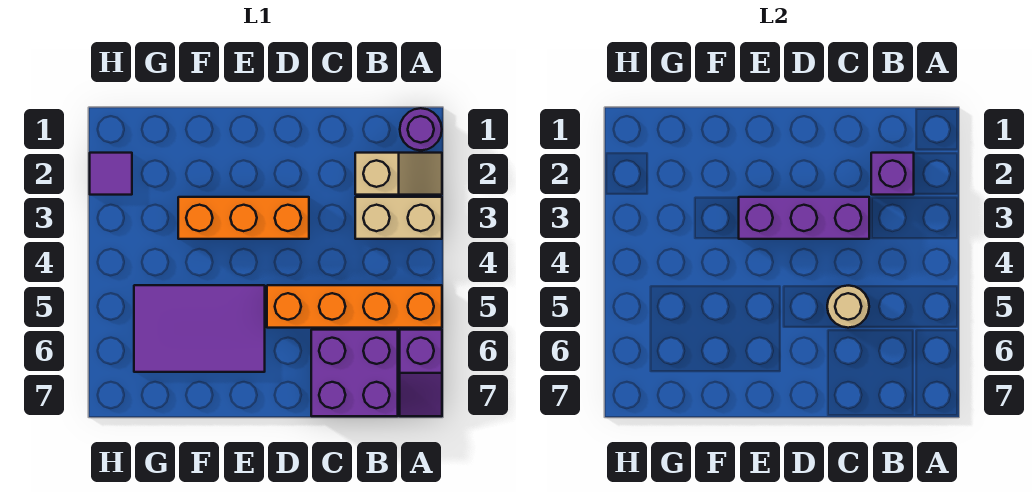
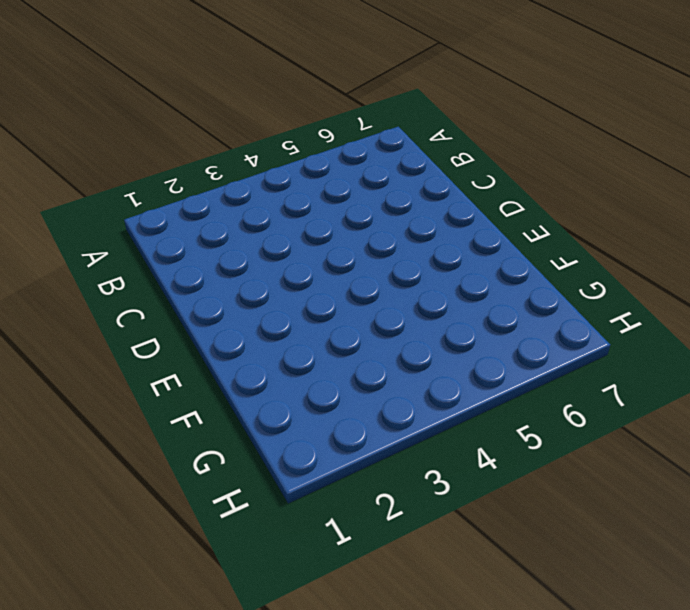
none -> purple 1x1 round brick [400,108,442,150]
none -> tan 1x2 slope [355,153,442,195]
none -> tan 1x2 brick [355,197,442,239]

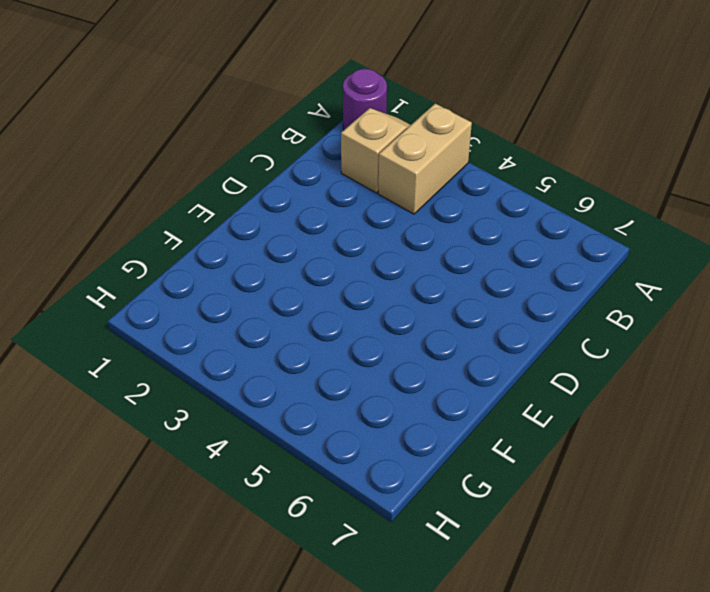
none -> orange 1x4 brick [267,285,442,328]
none -> purple 1x2 slope [400,330,442,416]
none -> purple 2x2 brick [311,330,398,416]

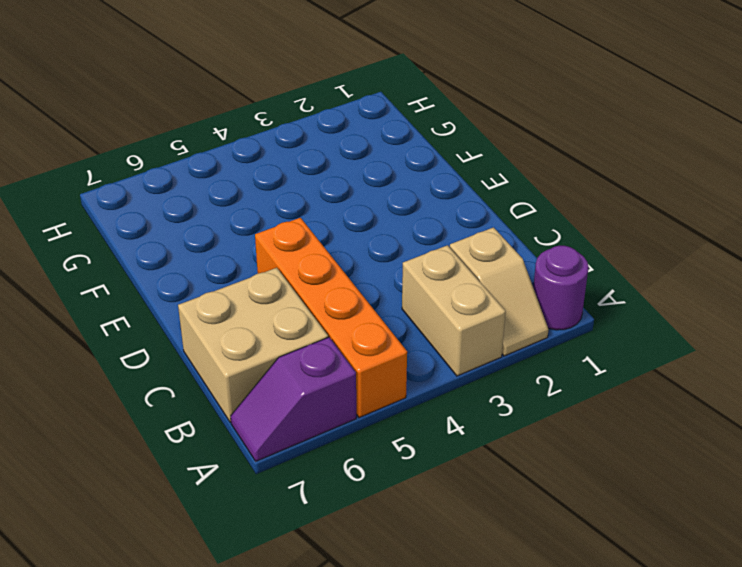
tan 2x2 brick [178,268,328,422] -> purple 2x2 brick [311,330,398,416]
none -> orange 1x3 brick [178,197,309,239]
none -> purple 2x3 tile [134,285,265,372]
none -> purple 1x1 tile [90,153,132,195]

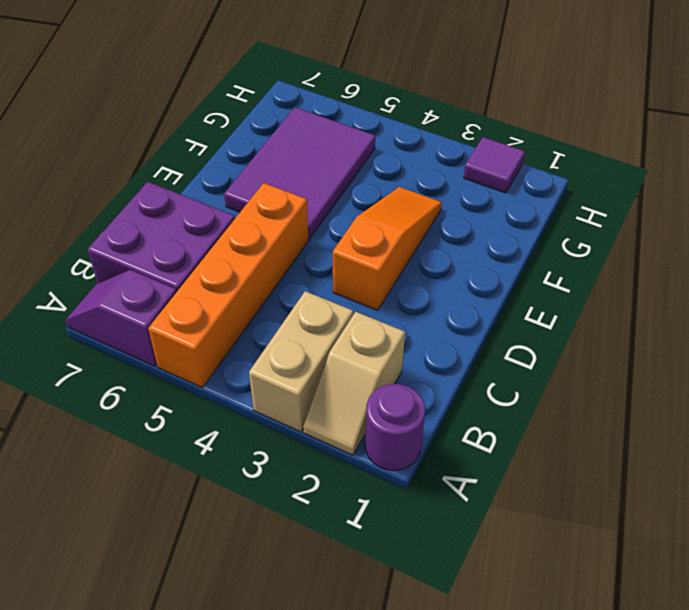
orange 1x3 slope [333,187,442,310] -> orange 1x3 brick [178,197,309,239]
none -> purple 1x1 brick [871,153,914,195]
none -> purple 1x3 brick [739,197,869,239]
none -> tan 1x1 round brick [827,286,869,328]

